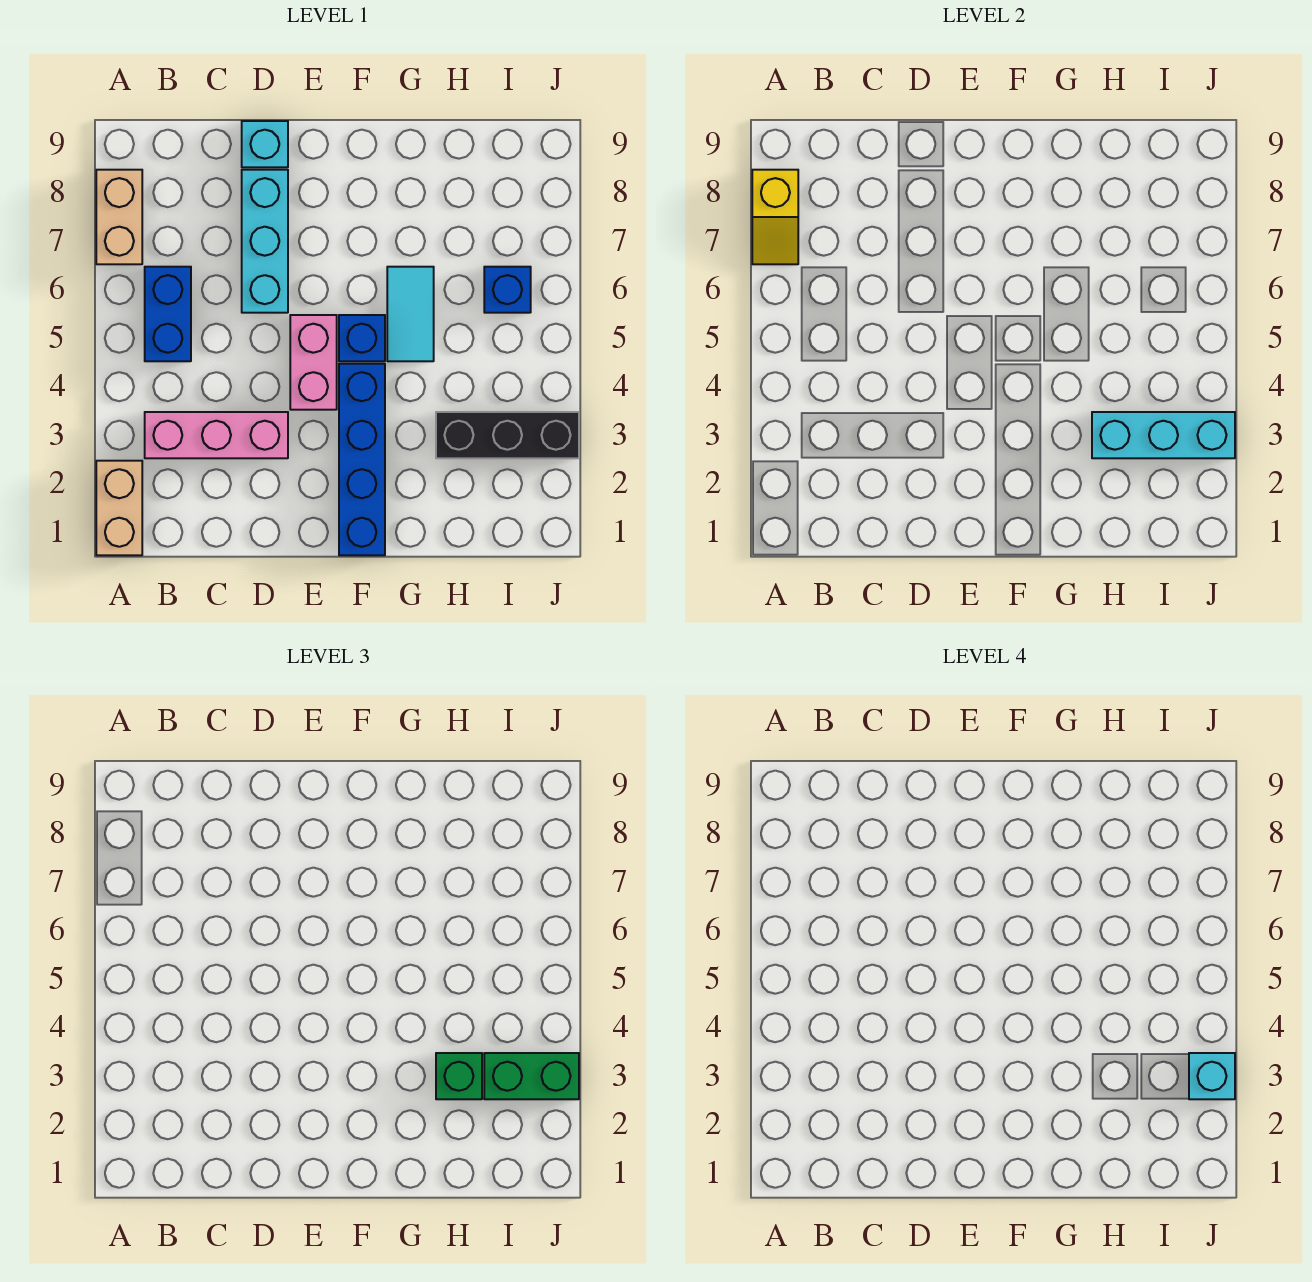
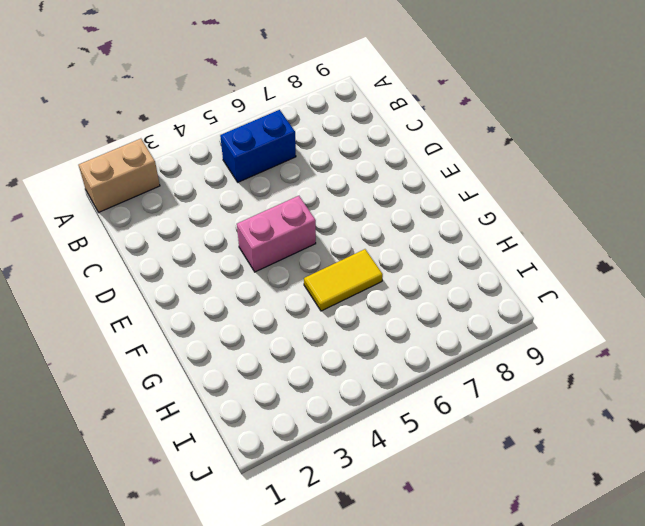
yellow 1x2 tile [304,249,383,311] -> cyan 1x2 tile [387,267,434,361]
none -> tan 1x2 brick [96,170,142,264]
none -> pink 1x3 brick [145,412,288,458]
none -> cyan 1x3 brick [242,170,288,313]

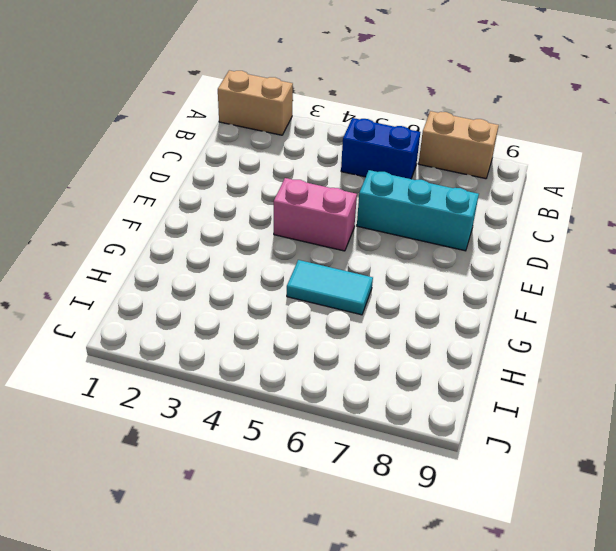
none -> pink 1x3 brick [145,412,288,458]
none -> cyan 1x1 brick [242,121,288,167]
none -> blue 1x4 brick [339,364,385,555]

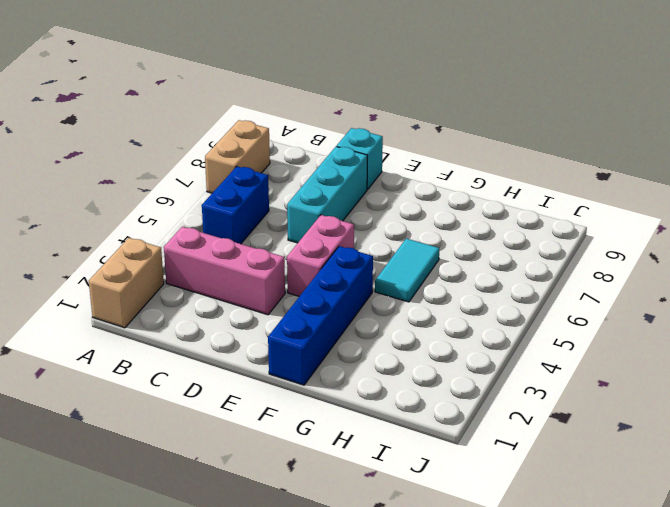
none -> blue 1x1 brick [339,315,385,361]
none -> black 1x3 brick [436,412,579,458]
none -> blue 1x1 brick [484,267,531,313]

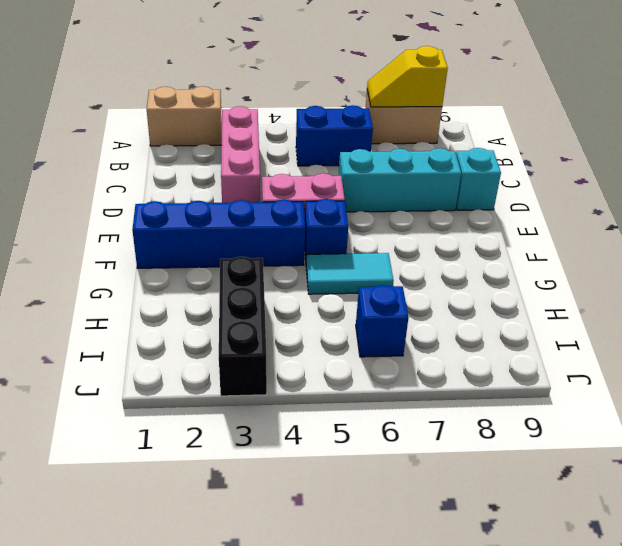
none -> cyan 1x3 brick [1092,412,1235,458]
none -> green 1x1 brick [436,1053,482,1099]
none -> green 1x2 brick [484,1053,579,1099]

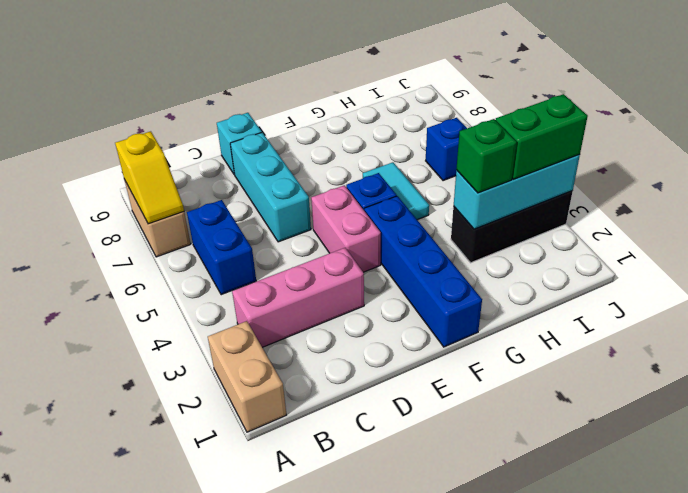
none -> cyan 1x1 brick [1189,1053,1235,1099]

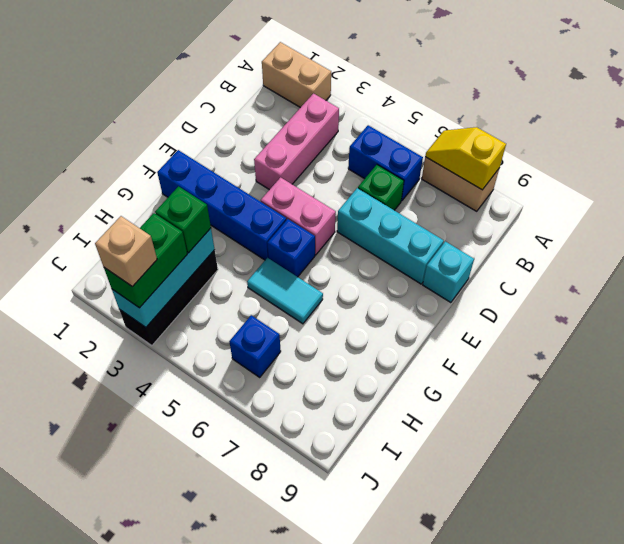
green 1x1 brick [358,165,404,210] -> none
tan 1x1 brick [95,216,157,287] -> cyan 1x1 brick [1189,1053,1235,1099]

